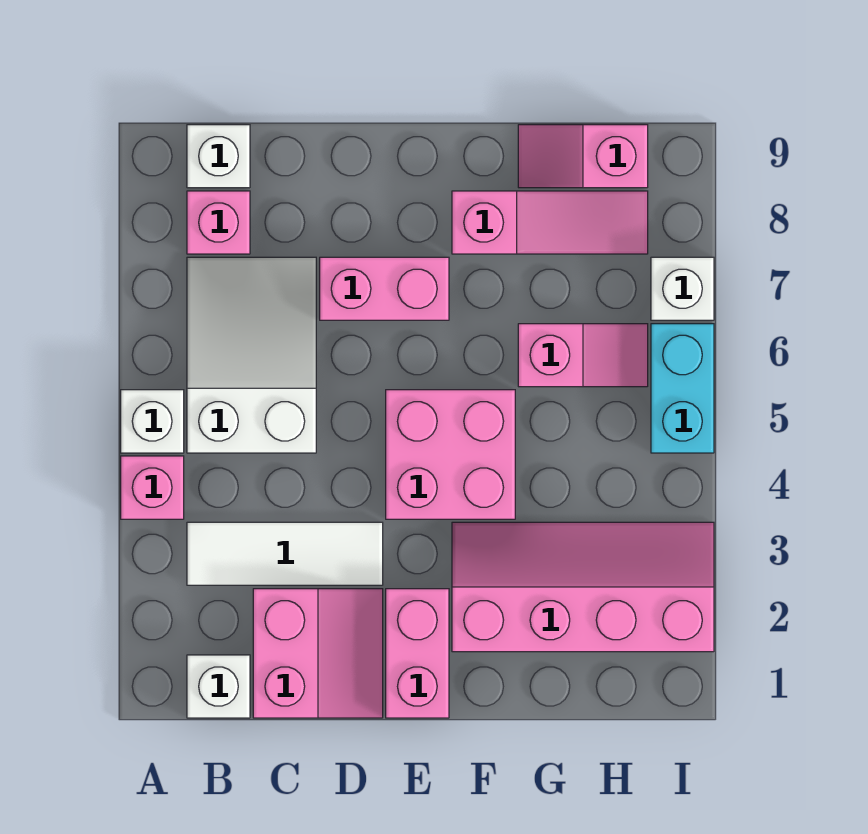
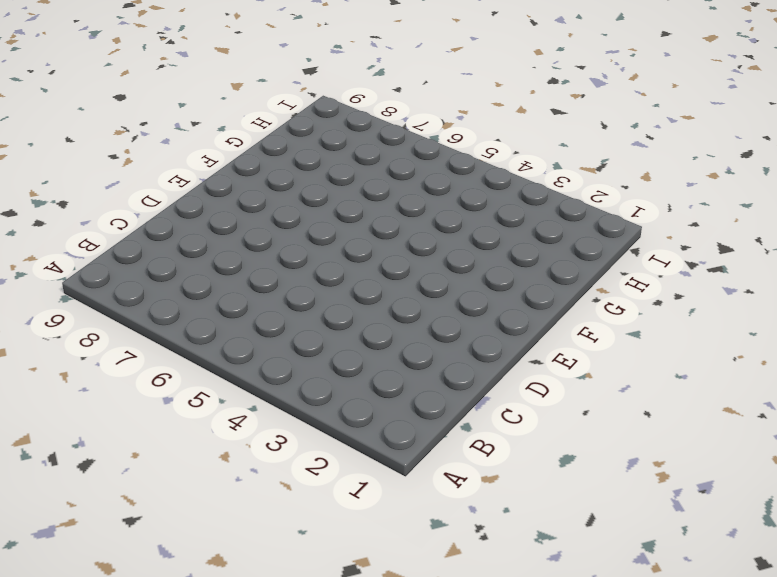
none -> pink 1x1 brick [121,456,184,519]
none -> white 1x1 brick [121,390,184,453]
none -> white 1x1 brick [187,655,250,718]

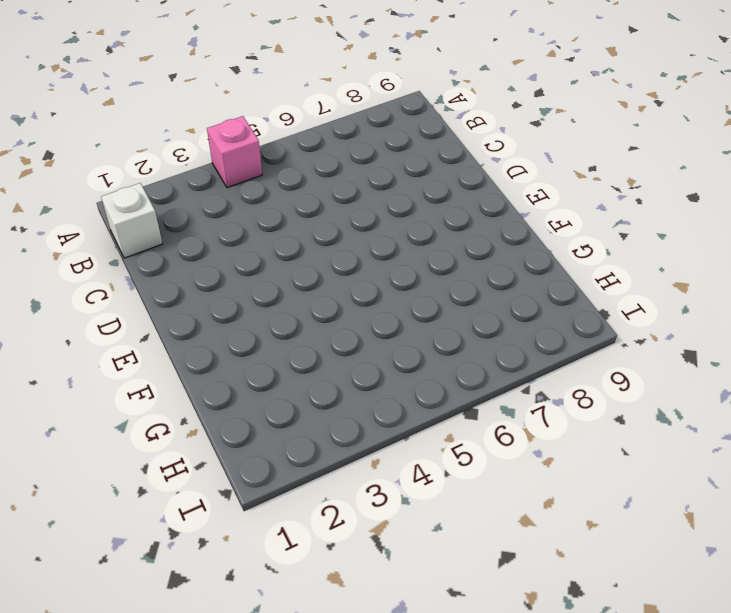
none -> white 1x1 brick [121,390,184,453]
none -> white 1x3 tile [187,522,383,585]
none -> white 2x3 slope [187,257,316,453]

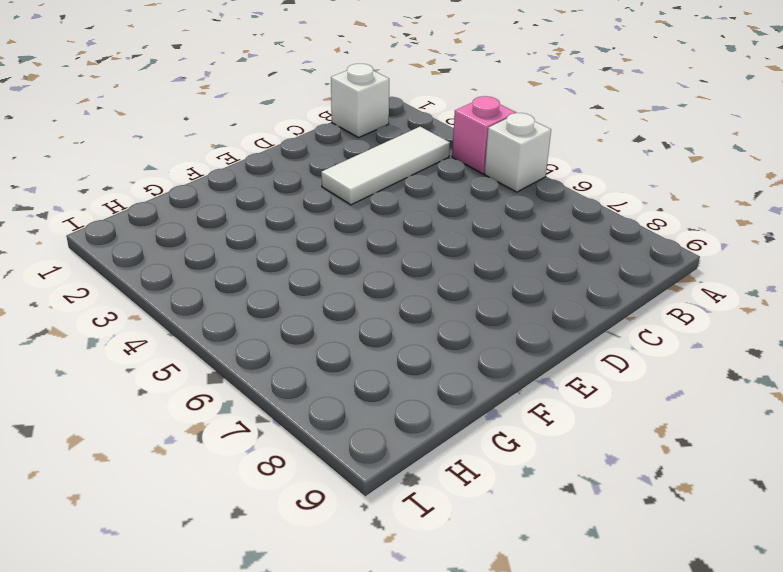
none -> white 2x3 slope [187,257,316,453]
none -> pink 1x1 brick [187,191,250,254]
none -> white 1x1 brick [187,125,250,188]

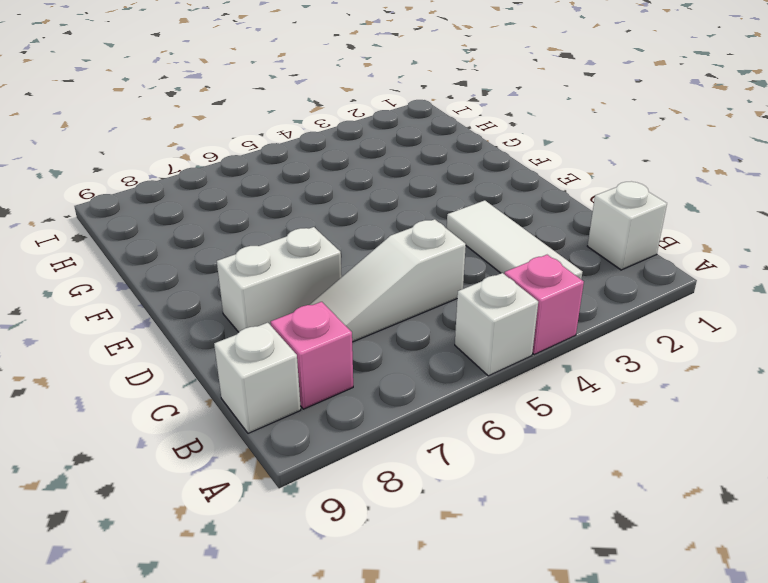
white 1x3 slope [310,219,466,342] -> white 2x3 slope [187,257,316,453]
white 1x2 brick [217,227,342,332] -> pink 1x2 brick [320,257,449,320]
none -> pink 2x2 slope [253,589,383,718]
none -> pink 1x2 brick [386,589,449,718]
none -> pink 2x2 brick [386,390,515,519]

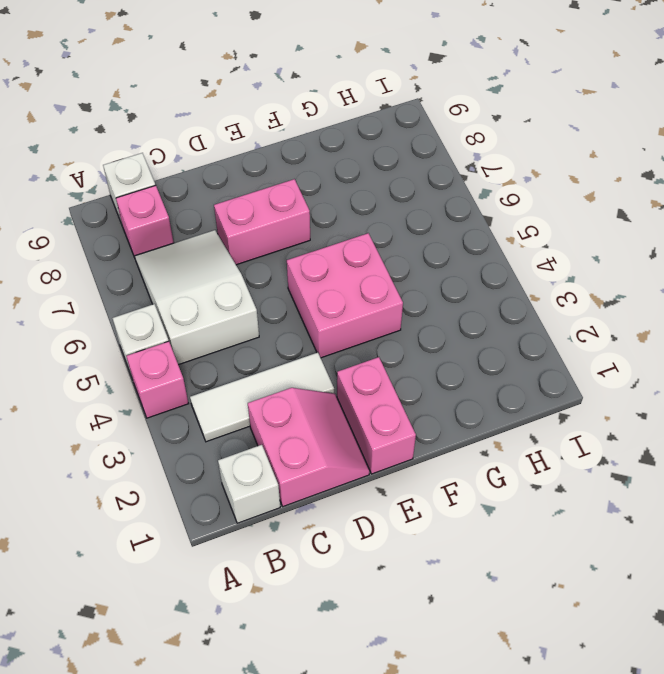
none -> pink 2x4 slope [452,522,714,652]
none -> pink 1x3 slope [452,191,648,254]
none -> pink 1x2 slope [518,324,648,387]

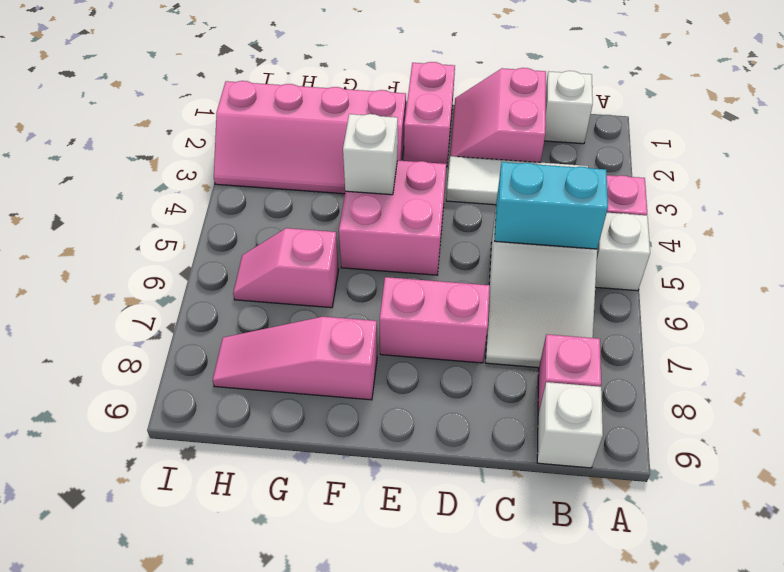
cyan 1x2 brick [495,162,608,249] -> cyan 1x2 brick turned to [651,324,714,453]
white 1x1 brick [343,114,398,195] -> white 1x1 brick moved to [651,257,714,320]
none -> pink 1x2 slope [518,125,648,188]

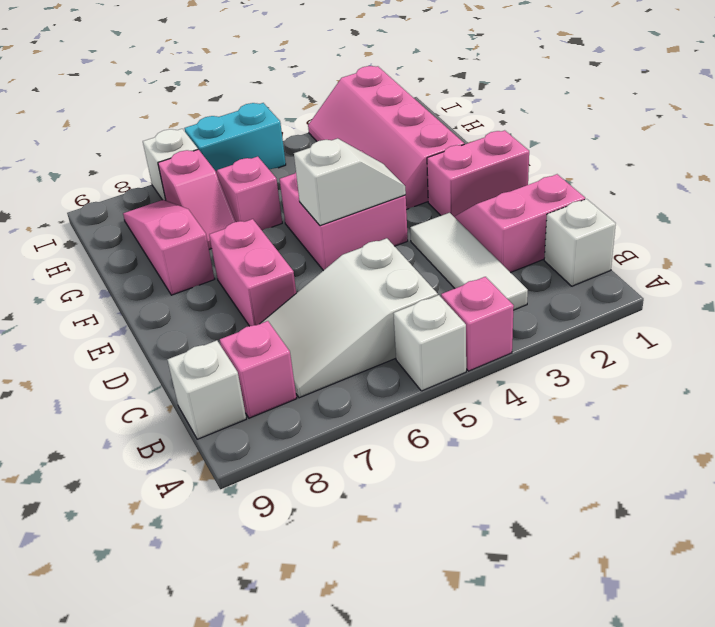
white 1x2 slope [294,138,406,226] -> none
pink 1x2 slope [158,149,235,249] -> pink 1x2 slope moved to [518,125,648,188]

